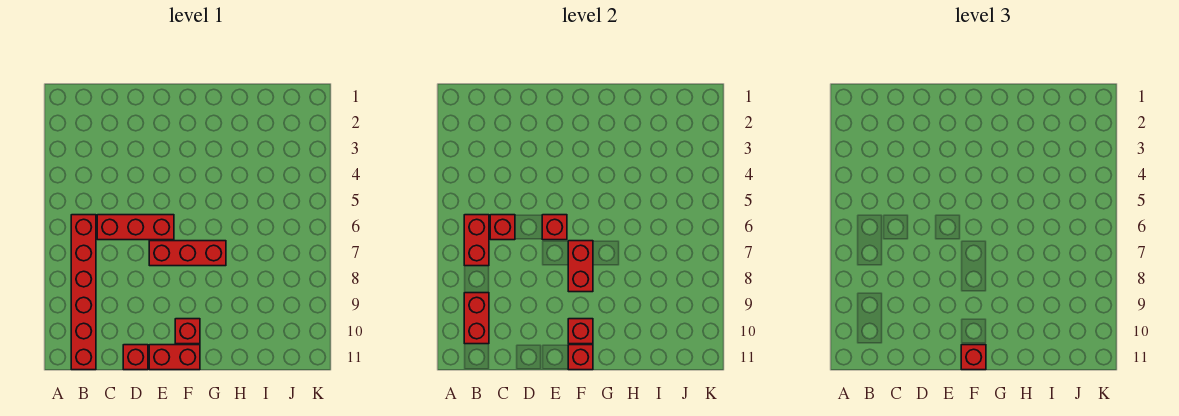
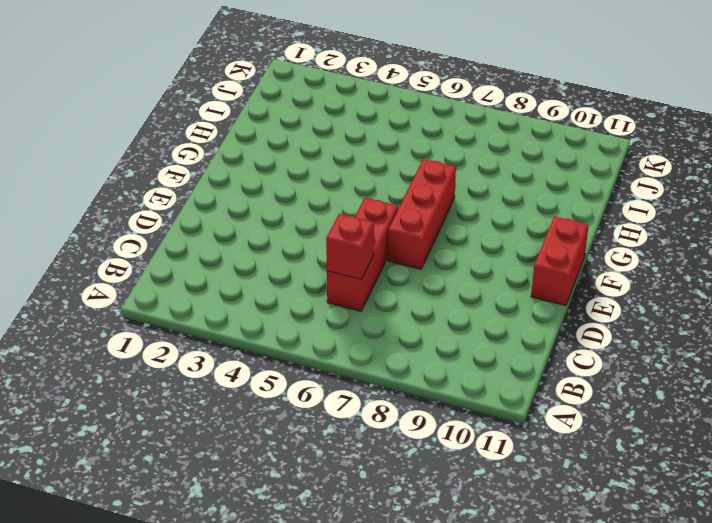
none -> red 1x6 brick [71,215,96,370]
none -> red 1x1 brick [123,345,148,370]
none -> red 1x1 brick [175,319,200,344]

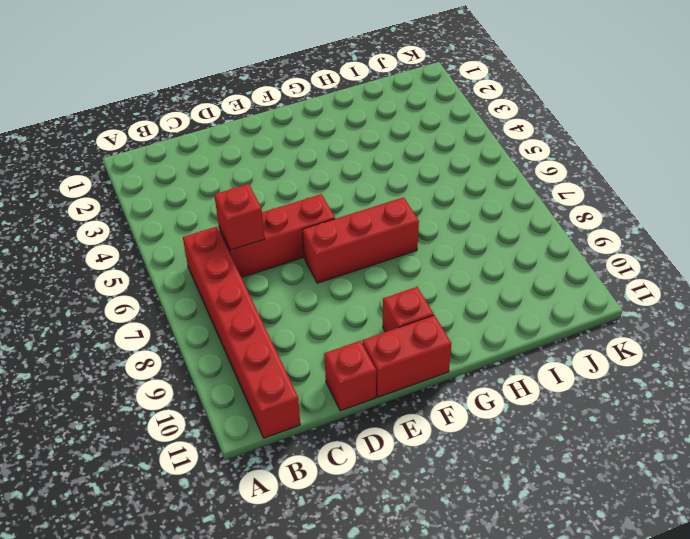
none -> red 1x2 brick [464,215,489,266]
none -> red 1x2 brick [464,293,489,344]
none -> red 1x1 brick [542,215,567,240]

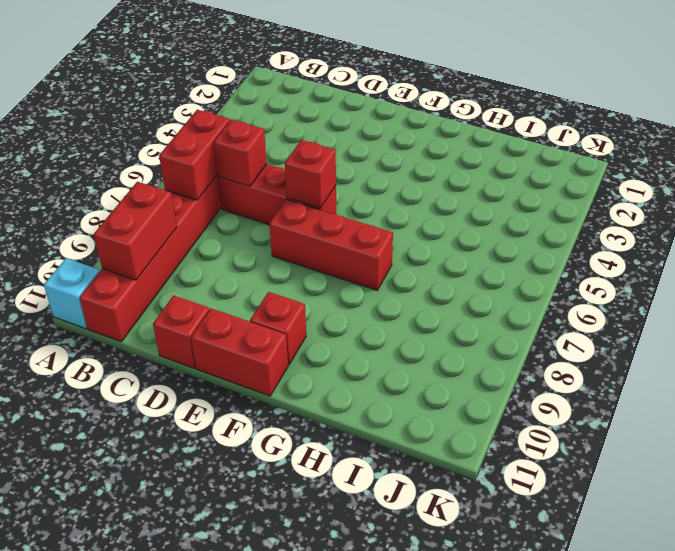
cyan 1x1 brick [44,258,100,329] -> none
none -> red 1x2 brick [568,241,593,292]
none -> red 1x1 brick [568,319,593,344]
none -> red 1x1 brick [568,345,593,370]

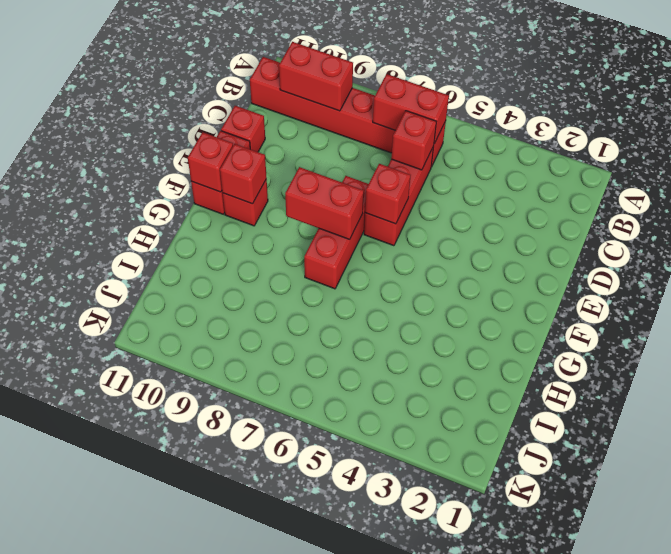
none -> red 1x1 brick [961,345,986,370]

